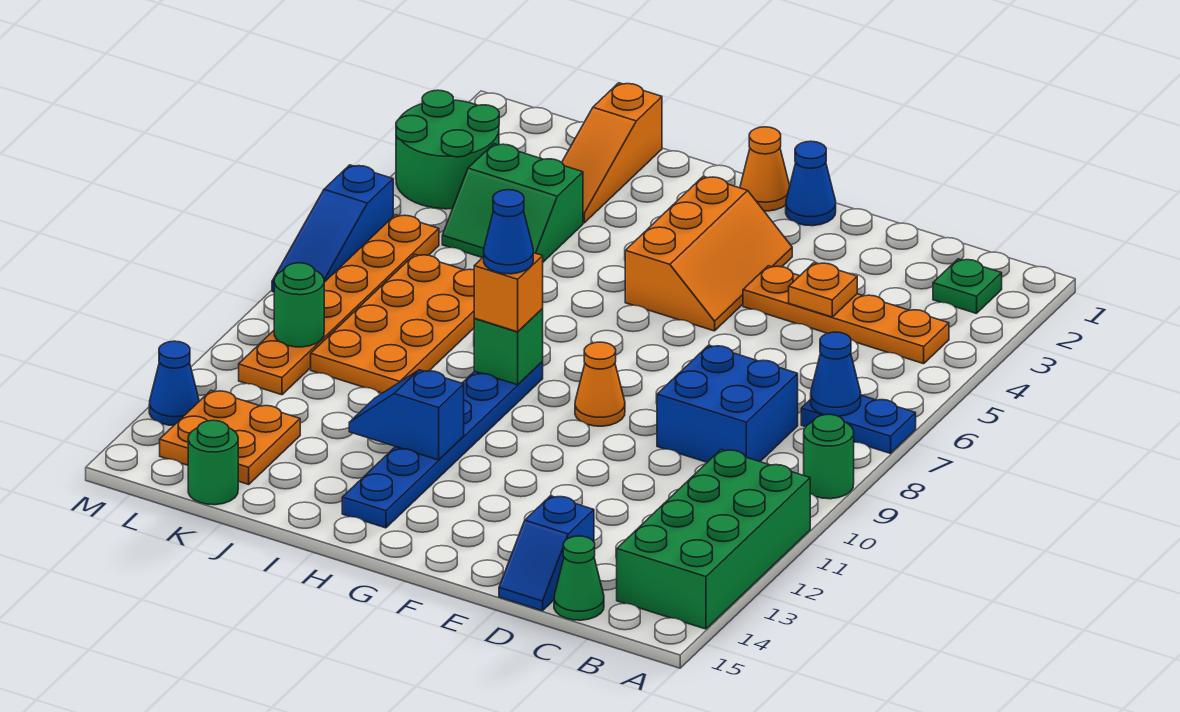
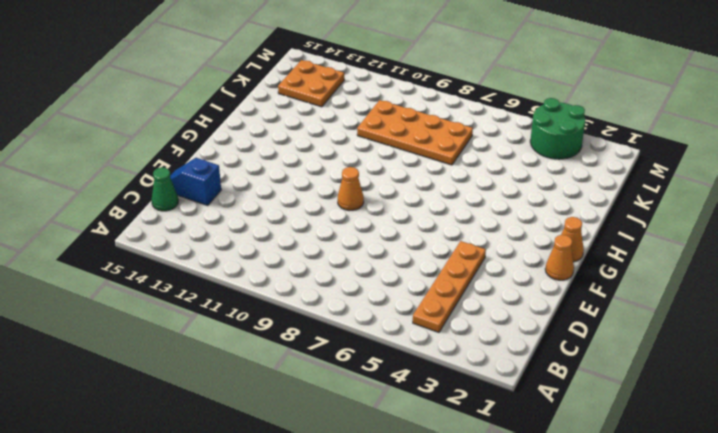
orange 1x1 cone [545,235,574,280] -> blue 1x1 cone [786,141,836,226]
none -> blue 1x2 plate [801,395,916,453]
none -> green 1x1 round brick [804,414,854,499]
none -> green 2x4 brick [617,450,810,629]

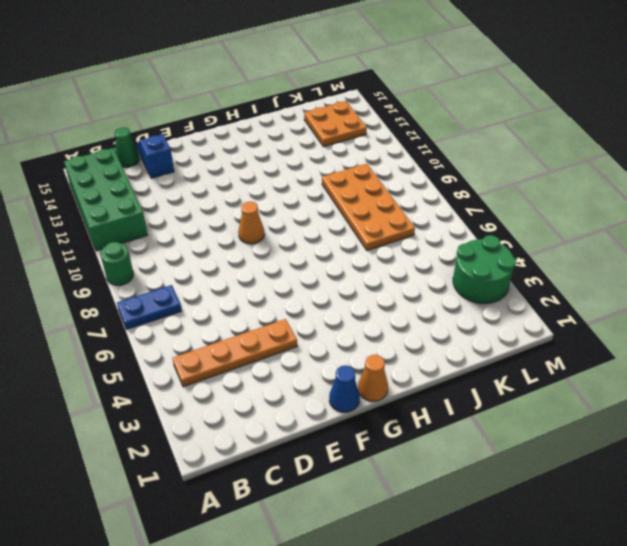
none -> green 1x1 plate [933,259,1002,314]
none -> blue 2x2 brick [657,345,798,462]
none -> orange 2x3 slope [625,176,792,331]

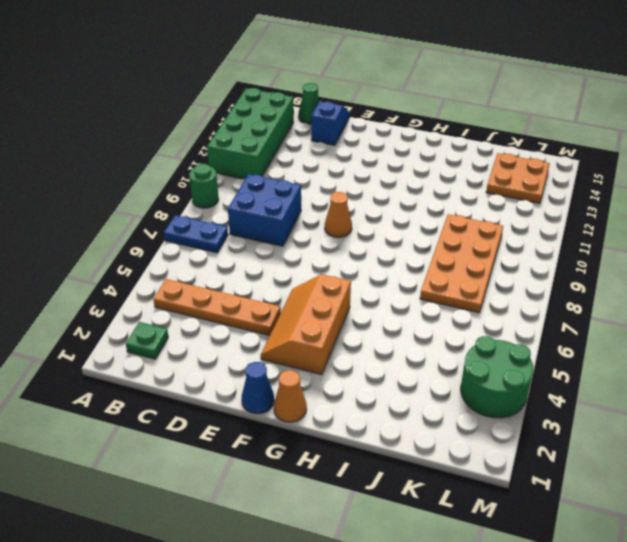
none -> blue 1x6 plate [342,362,543,528]
none -> orange 1x3 slope [562,83,662,223]
none -> green 2x2 slope [442,144,583,262]

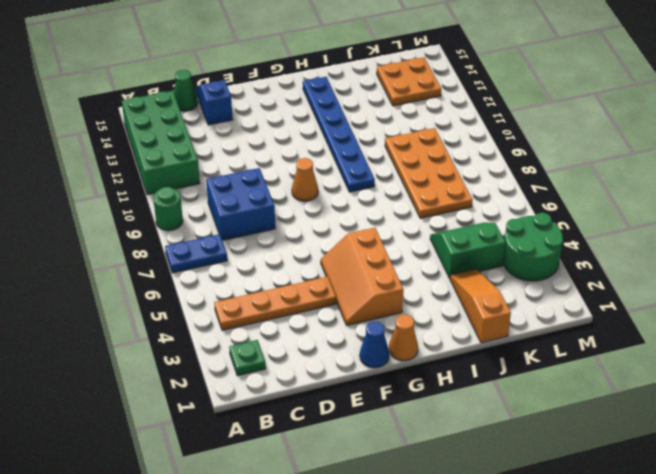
none -> green 1x1 round brick [188,420,238,505]
none -> orange 1x6 plate [239,215,439,395]
none -> blue 1x3 slope [272,165,393,292]

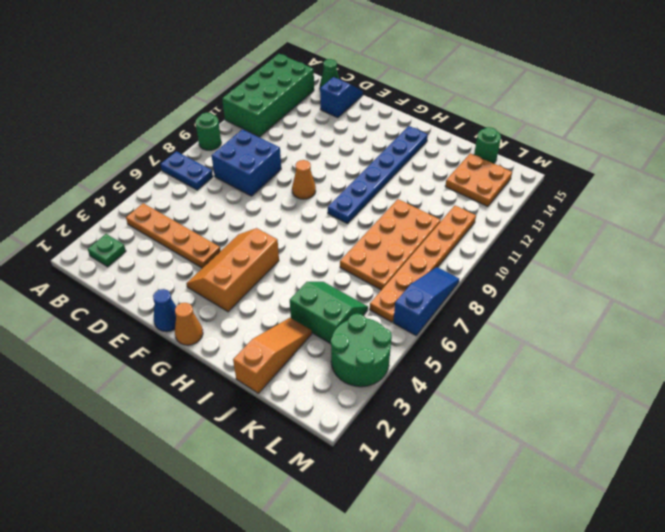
none -> blue 1x1 cone [149,341,199,425]
none -> blue 1x1 cone [811,332,861,416]
none -> orange 1x1 plate [789,263,857,317]

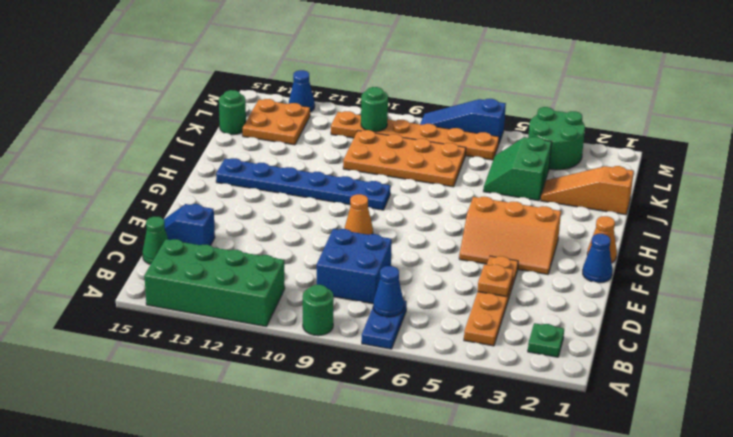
none -> green 1x1 brick [474,308,543,385]
none -> blue 1x2 slope [349,370,464,460]
none -> orange 1x1 brick [474,253,543,332]

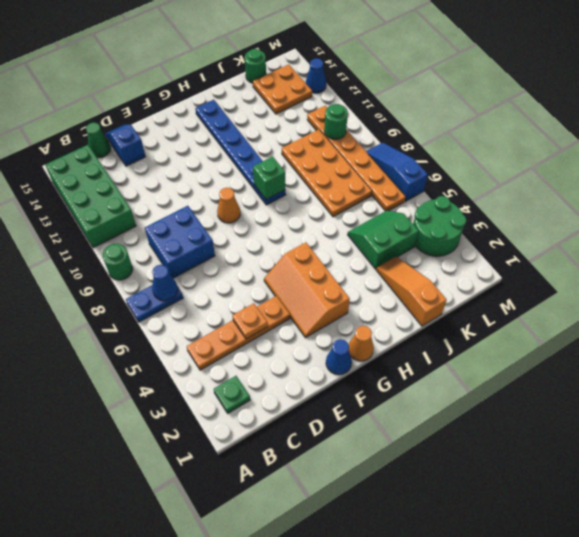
none -> blue 1x2 slope [349,370,464,460]
none -> orange 1x1 brick [474,253,543,332]
none -> blue 1x1 cone [484,190,533,274]

